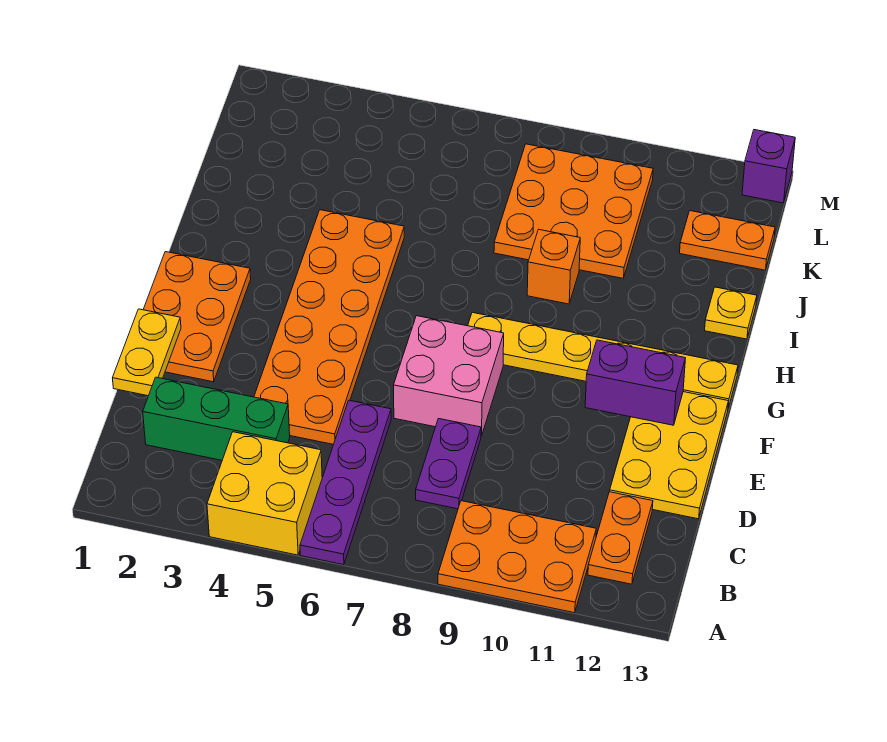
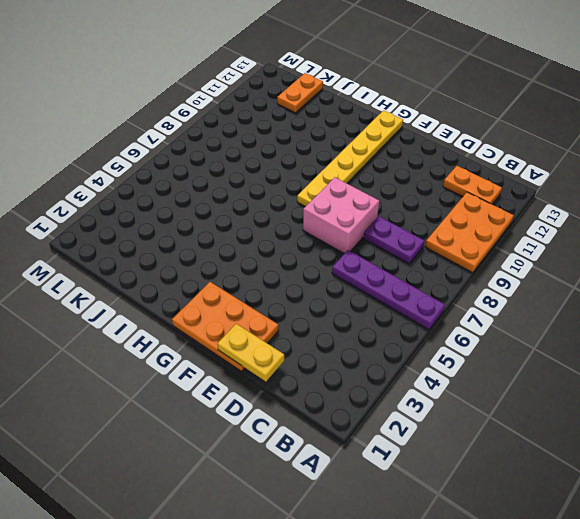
none -> yellow 2x2 brick [207,432,322,555]
none -> green 1x3 brick [143,377,290,460]
none -> orange 2x6 plate [254,210,404,444]

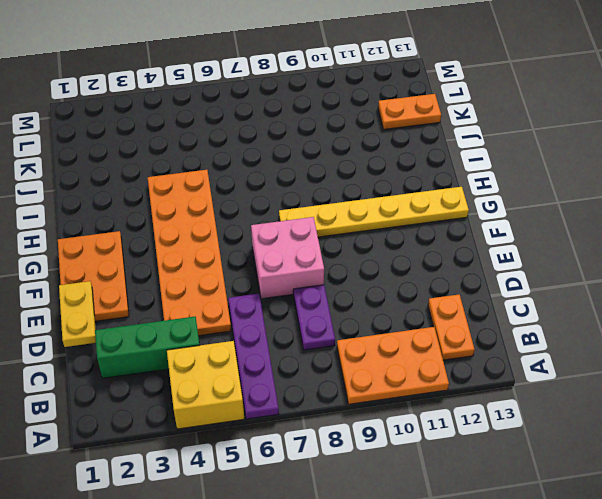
none -> yellow 2x3 plate [610,392,728,519]
none -> orange 1x1 brick [527,229,580,304]
none -> yellow 1x1 plate [705,287,757,339]

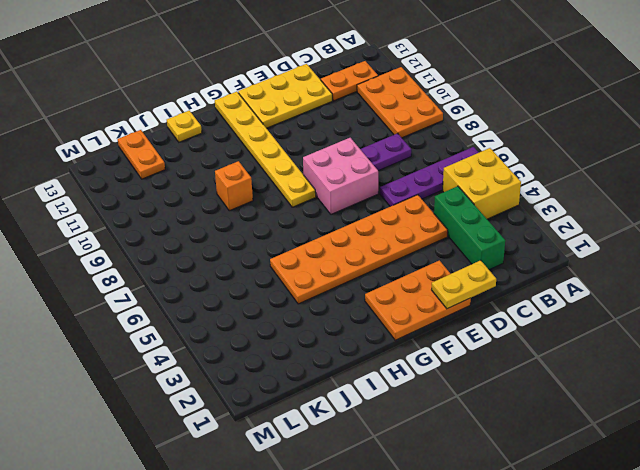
none -> orange 3x3 plate [494,144,653,278]
none -> purple 1x1 brick [742,130,795,203]
none -> purple 1x2 brick [585,340,685,425]

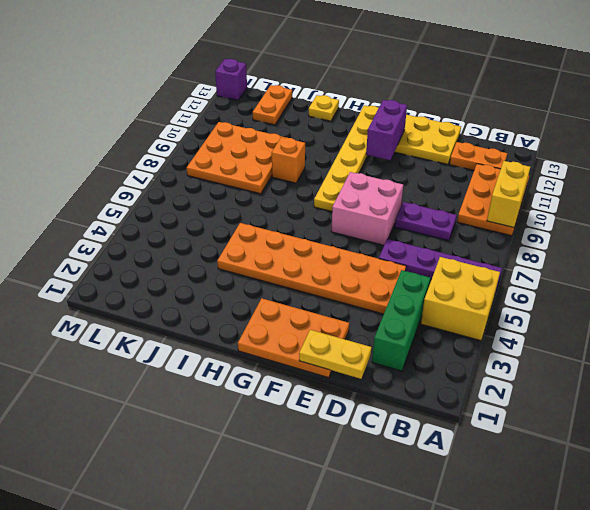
yellow 1x2 brick [487,161,530,227] -> none

